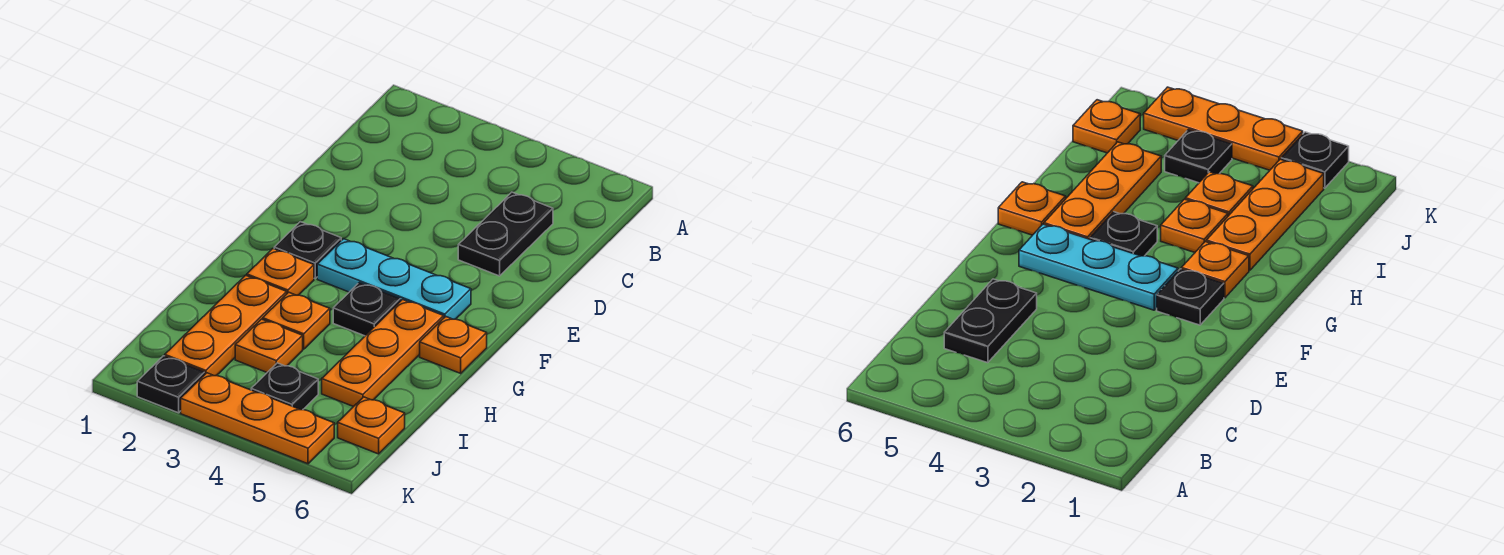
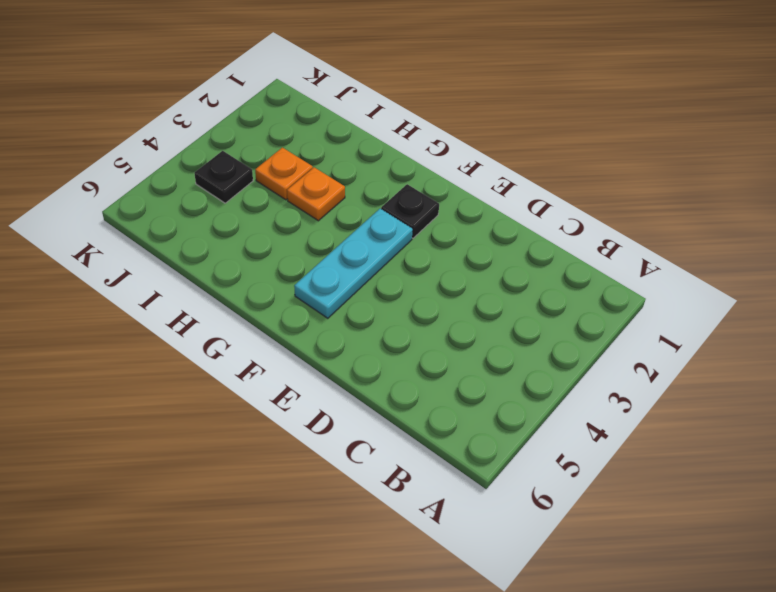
none -> black 1x2 plate [458,192,553,276]
none -> orange 1x1 plate [247,249,314,295]
none -> black 1x1 plate [333,283,400,336]

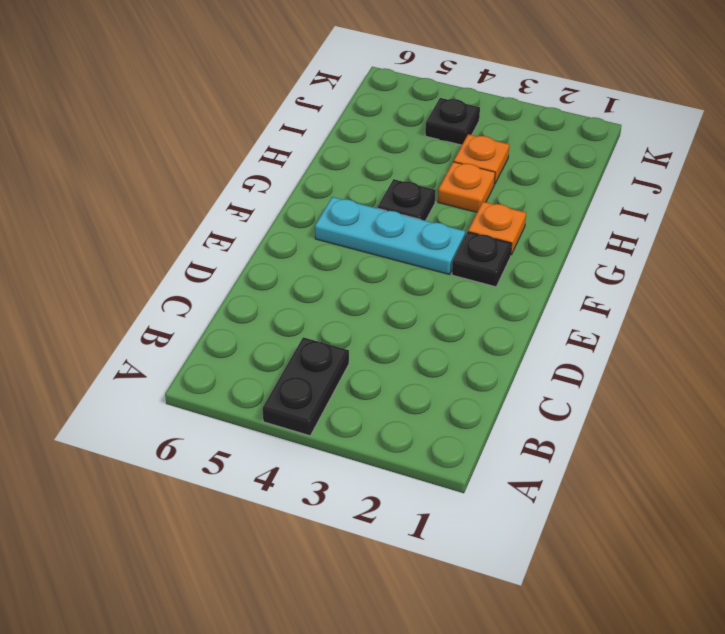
black 1x2 plate [262,337,349,436] -> black 1x2 plate moved to [458,192,553,276]
none -> orange 1x3 plate [322,300,444,407]
none -> orange 1x1 plate [420,317,487,373]
none -> orange 1x3 plate [165,275,287,376]

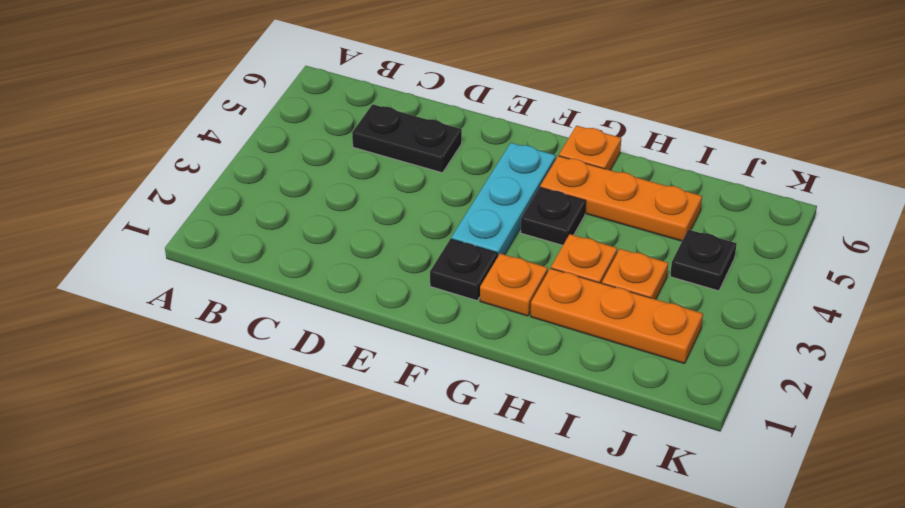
none -> orange 1x1 plate [338,397,405,454]
none -> black 1x1 plate [137,356,205,413]
none -> orange 1x3 plate [181,373,334,464]

